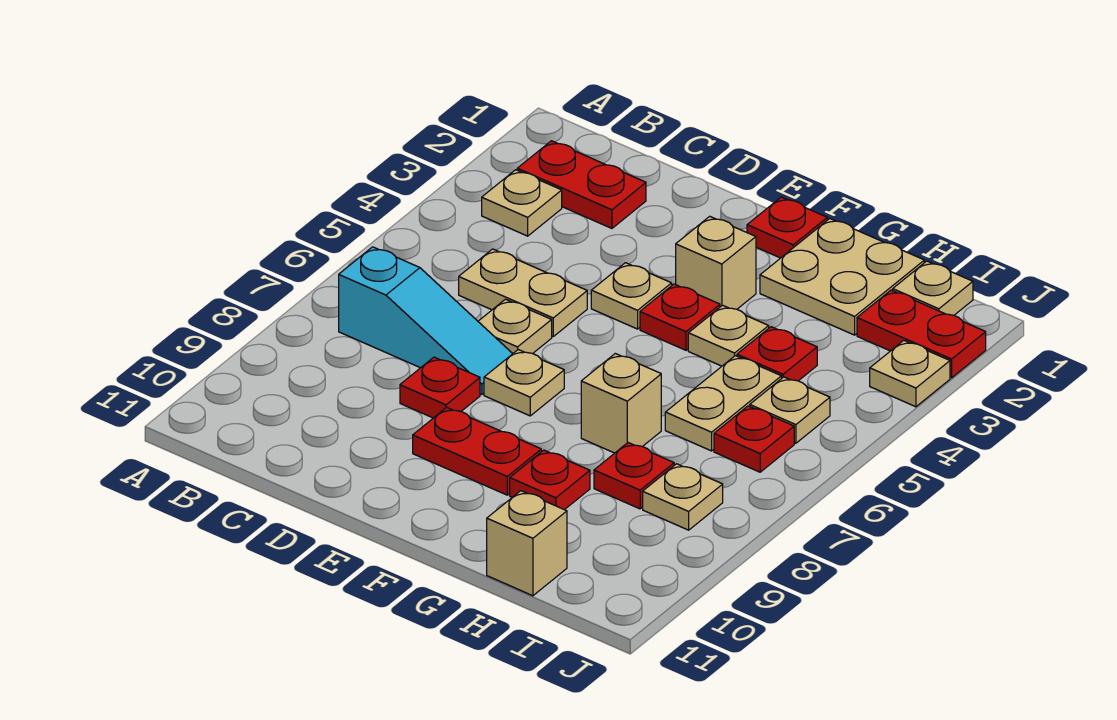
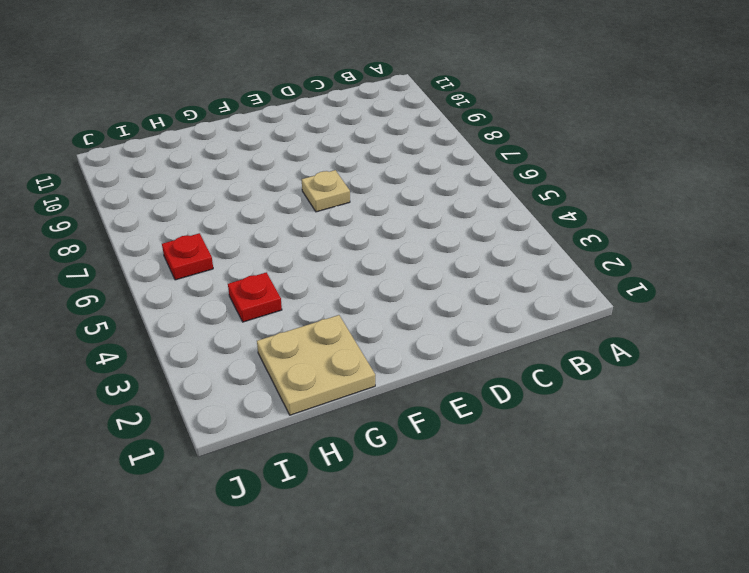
none -> red 1x2 plate [517,141,646,228]
none -> tan 1x1 plate [482,170,562,236]
none -> cyan 1x3 slope [339,247,513,395]

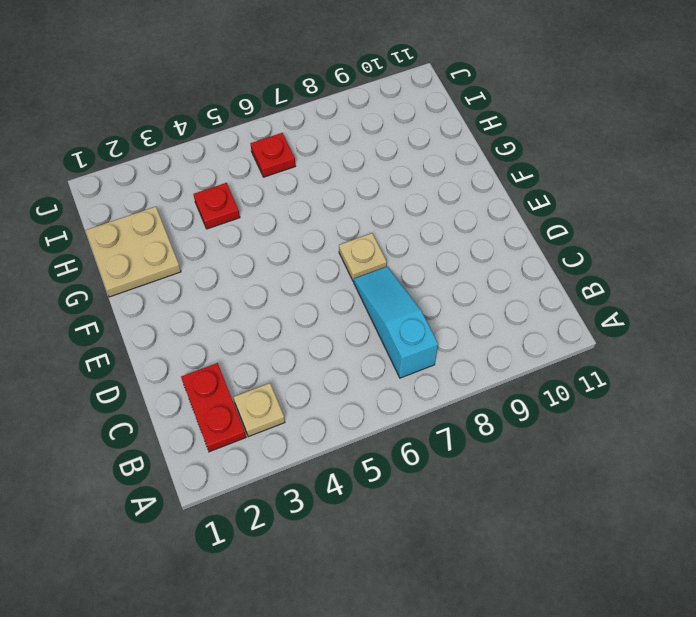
none -> tan 1x2 plate [459,249,587,336]
none -> tan 1x1 plate [478,299,552,354]
none -> red 1x1 plate [400,357,480,418]

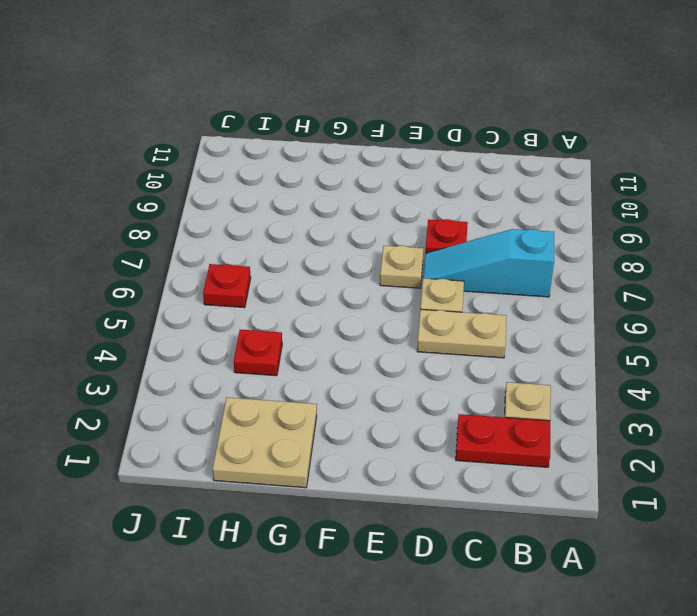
none -> tan 1x1 plate [591,263,672,329]
none -> red 1x2 plate [413,408,541,495]
none -> red 1x1 plate [747,197,827,258]

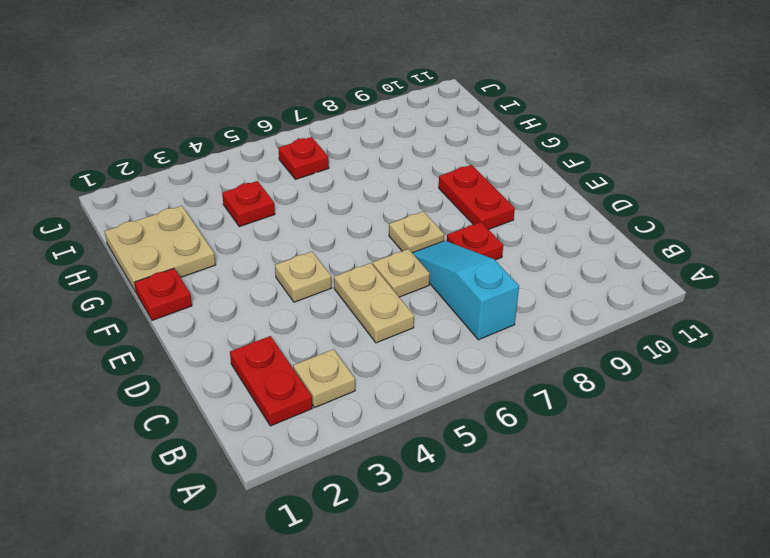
none -> tan 1x1 brick [676,216,756,309]
none -> red 1x1 plate [640,284,720,350]
none -> tan 1x1 plate [688,305,769,366]

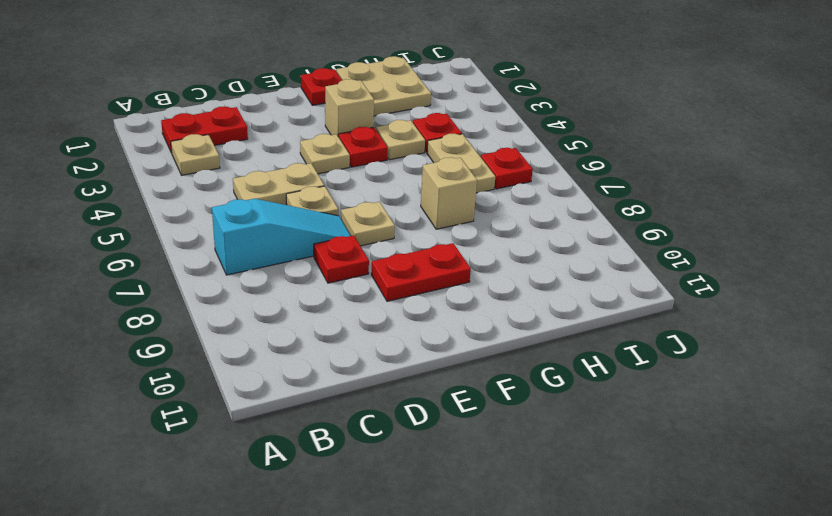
none -> red 1x1 plate [510,450,590,510]
none -> red 1x1 plate [594,443,674,509]
none -> tan 1x1 brick [487,491,567,596]

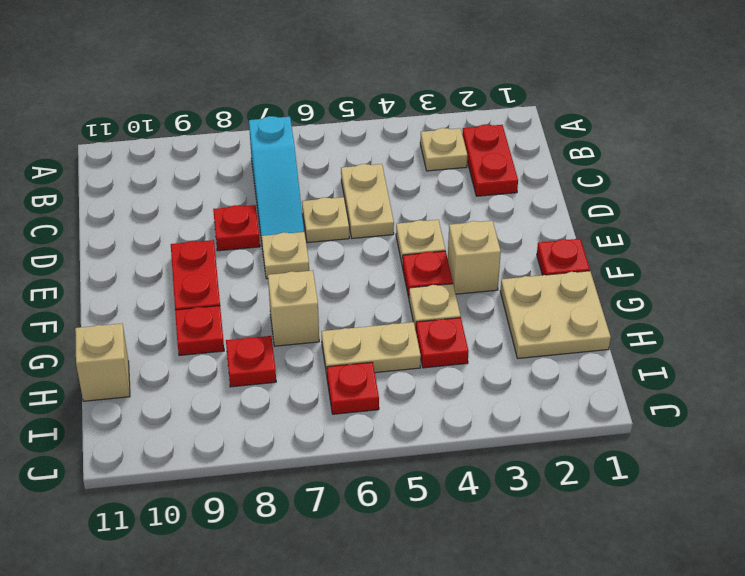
none -> tan 1x1 plate [893,261,973,315]
none -> red 1x2 plate [857,290,986,378]
none -> tan 1x1 plate [750,377,830,443]

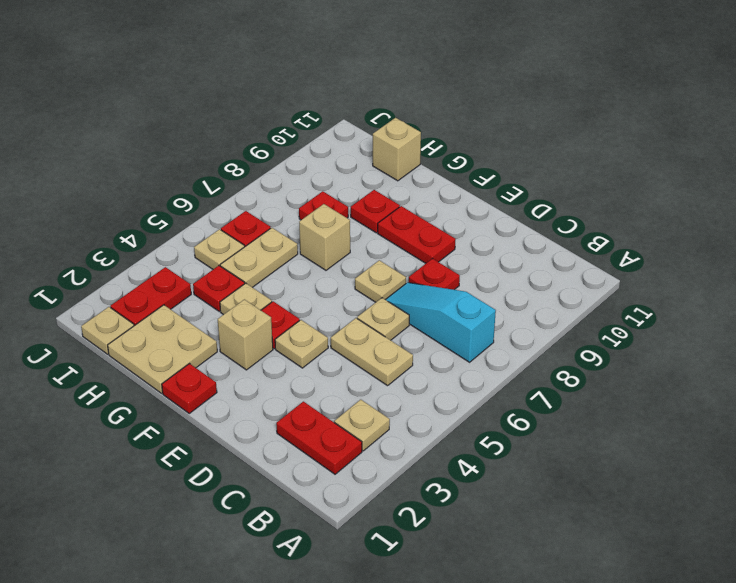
red 1x2 plate [110,267,191,326] -> red 1x2 plate turned to [857,290,986,378]
none -> tan 1x1 plate [643,464,723,530]
none -> tan 1x1 plate [870,341,950,407]

